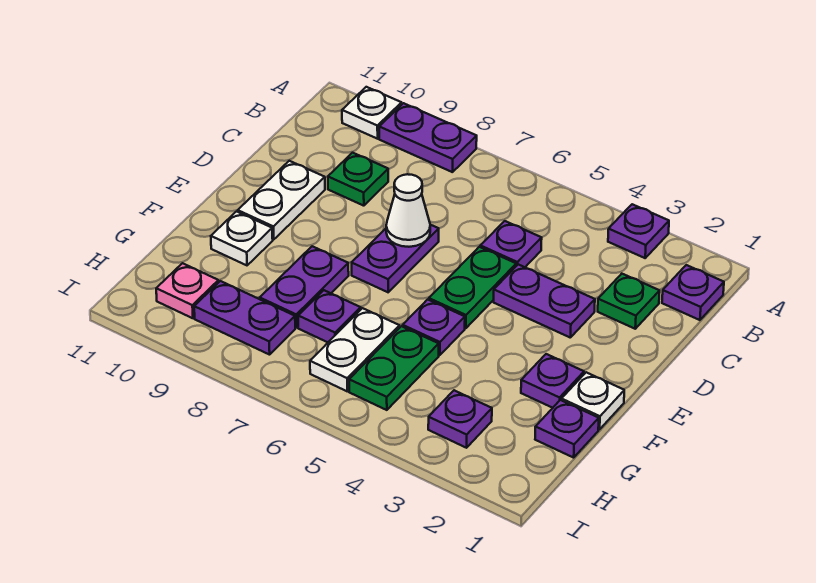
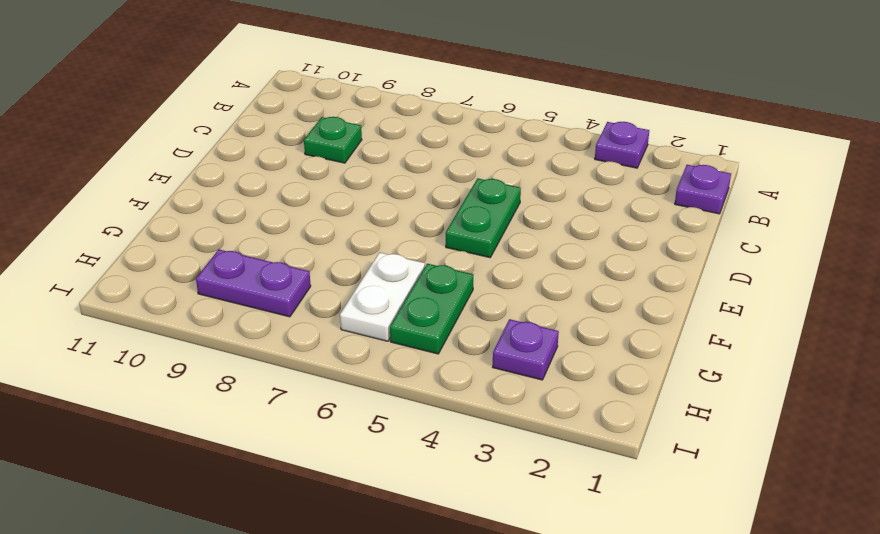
none -> purple 1x2 plate [379,103,477,172]
none -> white 1x1 plate [342,87,402,139]
none -> green 1x1 plate [598,274,660,329]

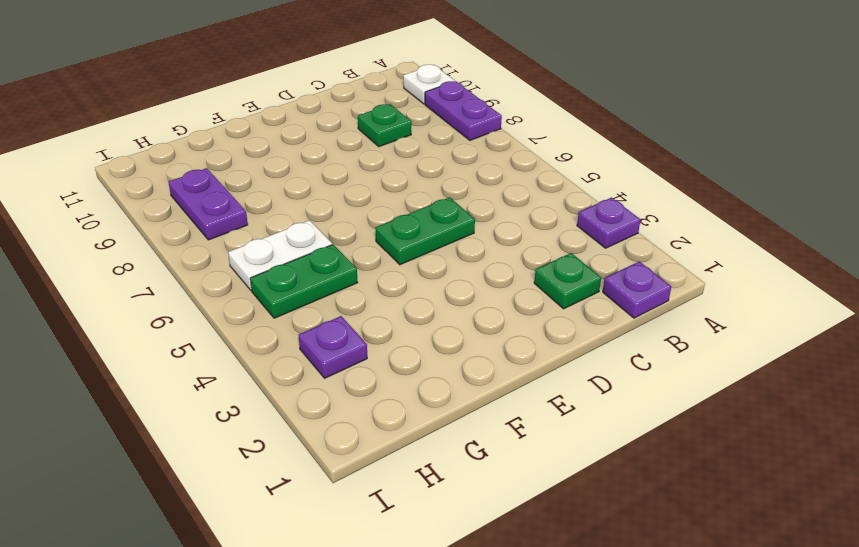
none -> purple 1x1 plate [480,221,542,267]
none -> purple 1x2 plate [494,264,595,337]
none -> purple 1x2 plate [352,225,439,292]

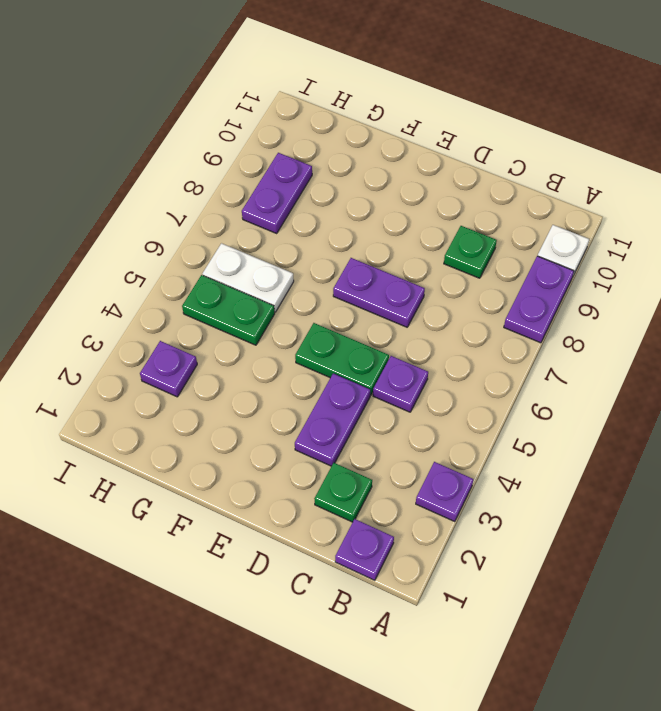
none -> white 1x2 plate [238,161,325,239]
none -> white 1x1 plate [561,372,624,429]
none -> purple 1x1 plate [521,354,584,408]

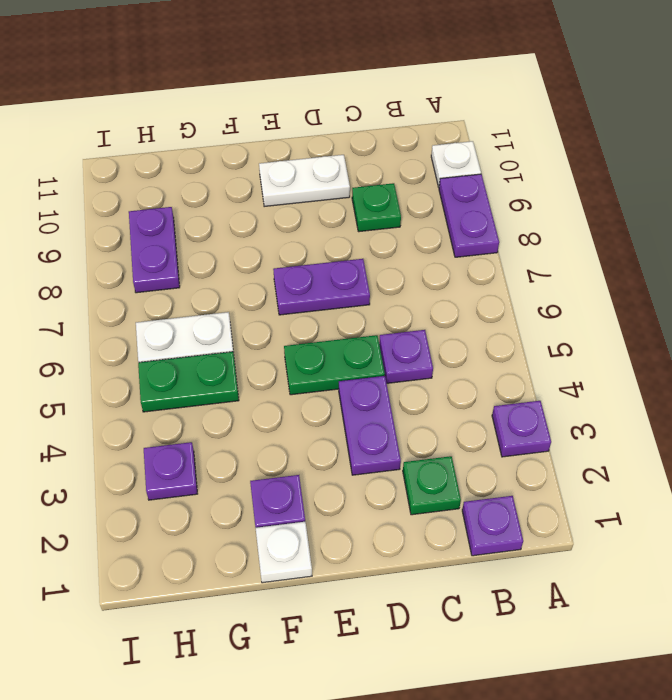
none -> purple 1x1 plate [403,299,465,355]
none -> purple 1x2 plate [260,246,349,328]
none -> white 1x1 plate [211,212,273,265]

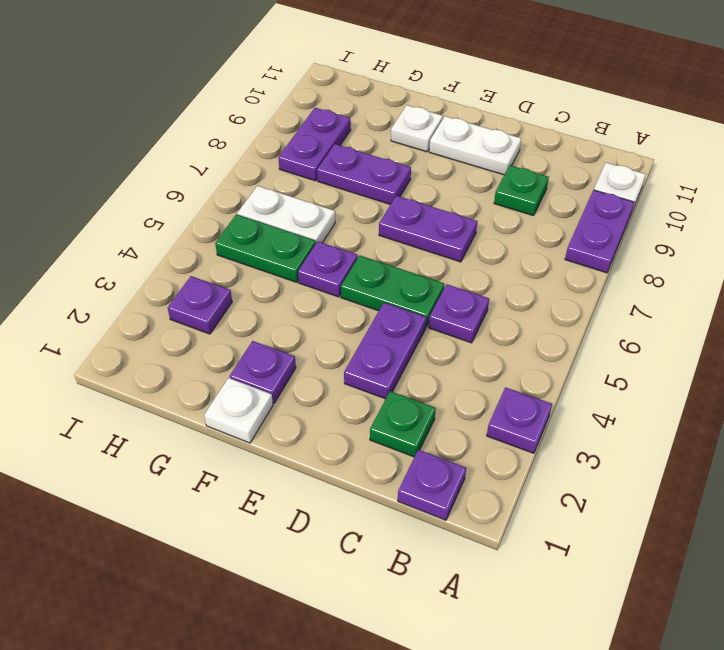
none -> purple 1x1 plate [535,400,599,458]
none -> purple 1x1 plate [298,290,361,342]
none -> pink 1x1 plate [156,263,219,318]

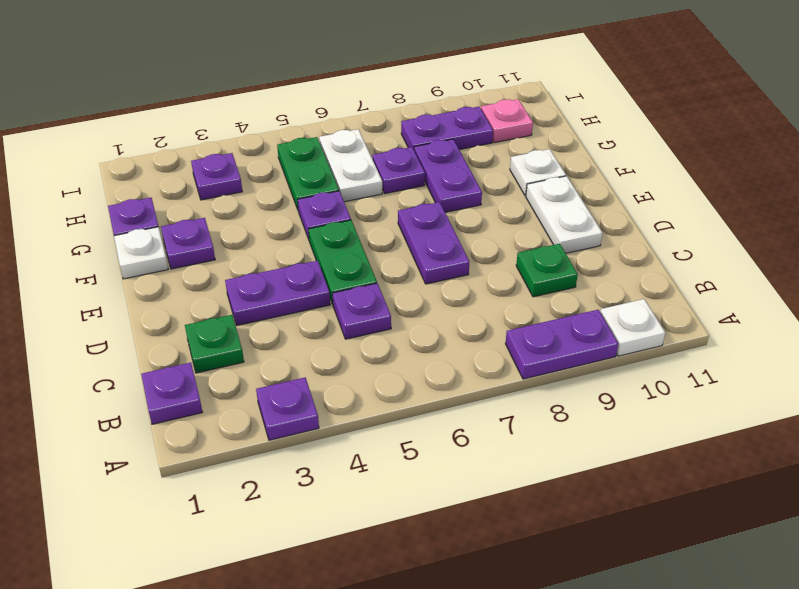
none -> white 1x1 cone [386,174,430,247]

